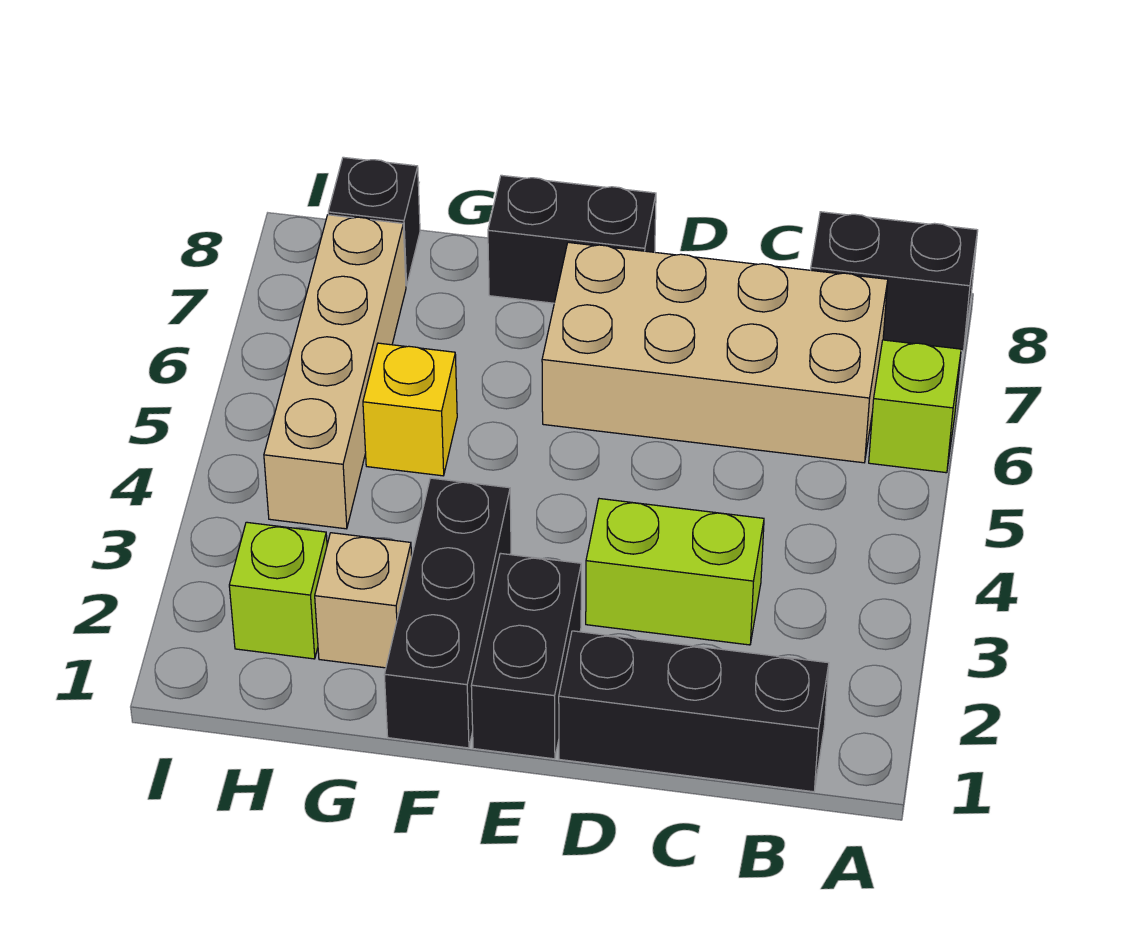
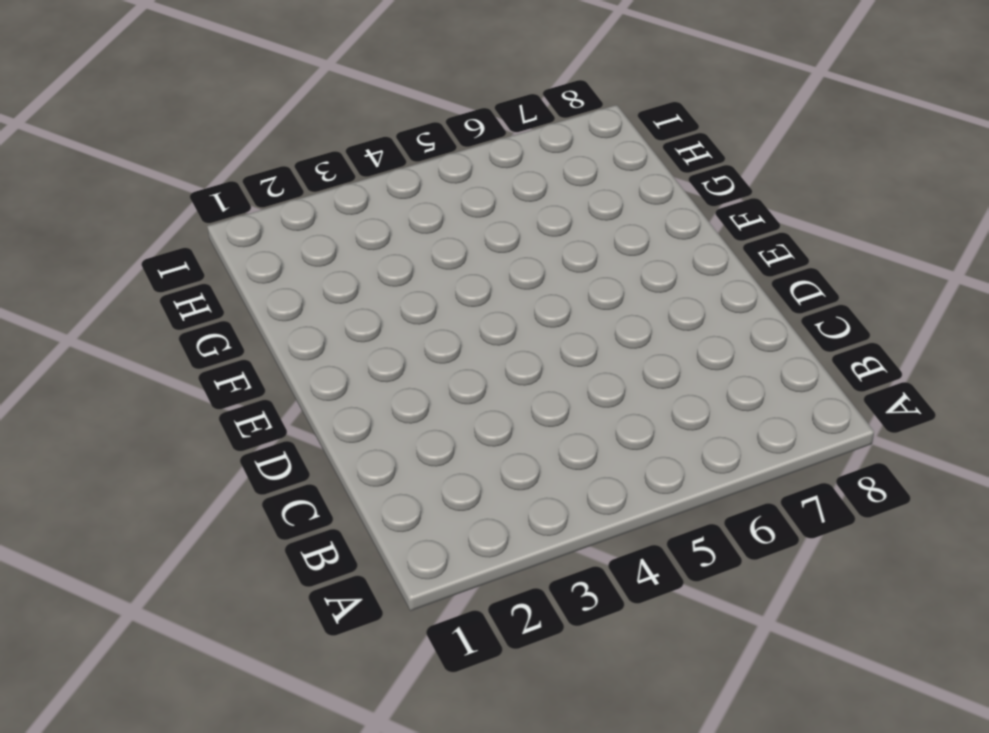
none -> lime 1x1 brick [869,340,961,473]
none -> black 1x2 brick [811,212,978,351]
none -> black 1x3 brick [559,631,829,792]

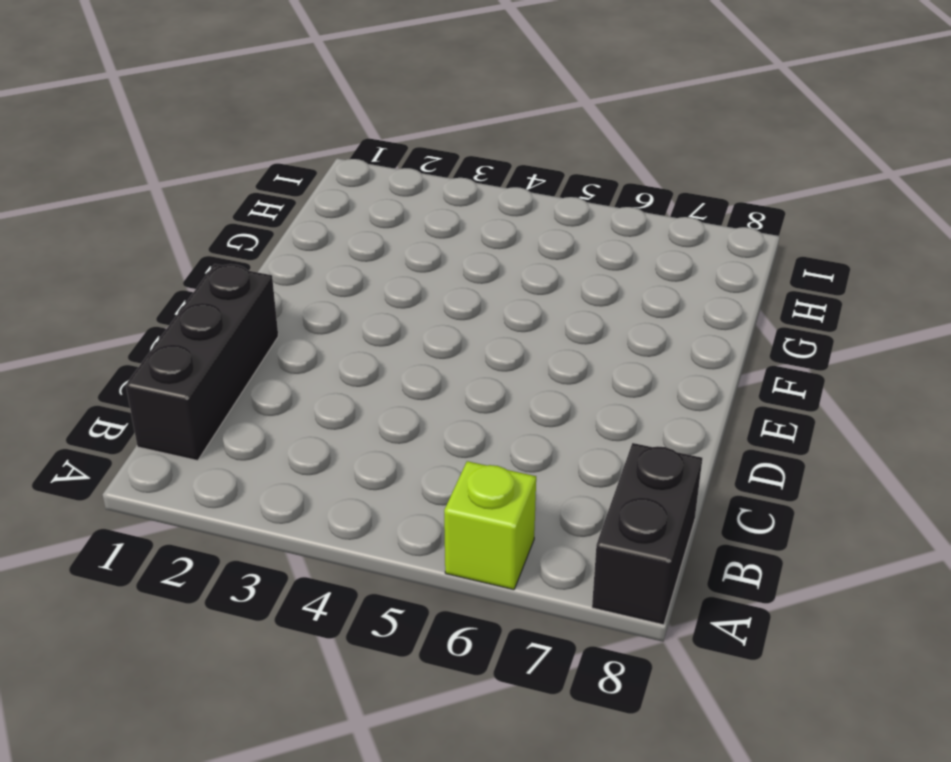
none -> tan 2x4 brick [542,242,888,463]
none -> lime 1x2 brick [586,499,764,645]
none -> black 1x2 brick [471,553,581,759]

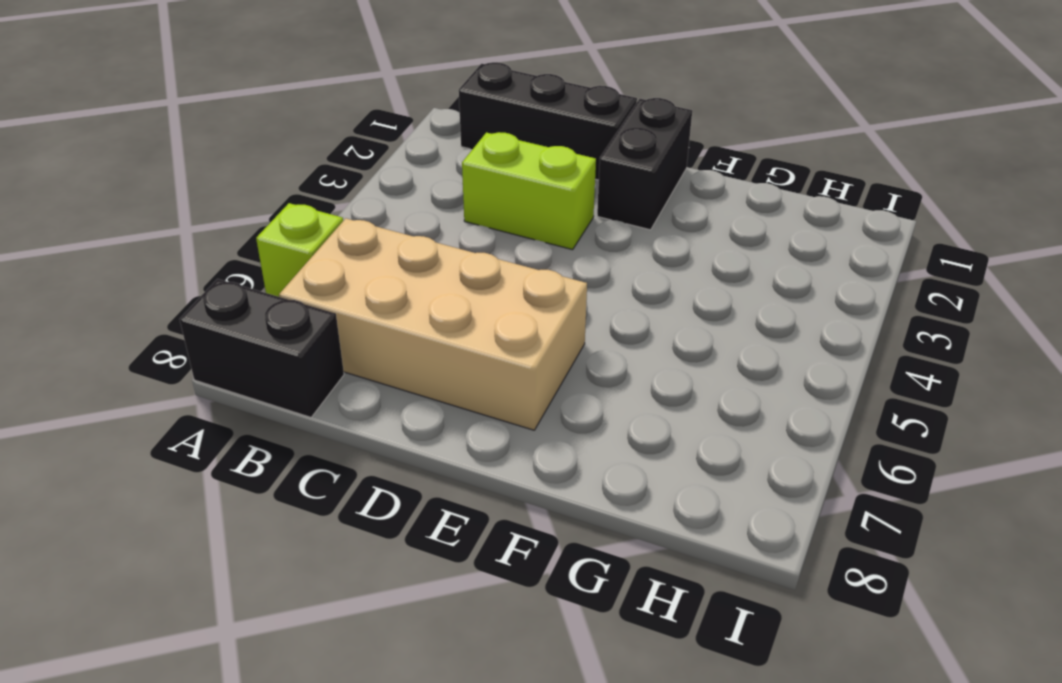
none -> black 1x2 brick [488,175,656,303]
none -> black 1x3 brick [384,478,511,748]
none -> tan 1x1 brick [315,533,412,668]

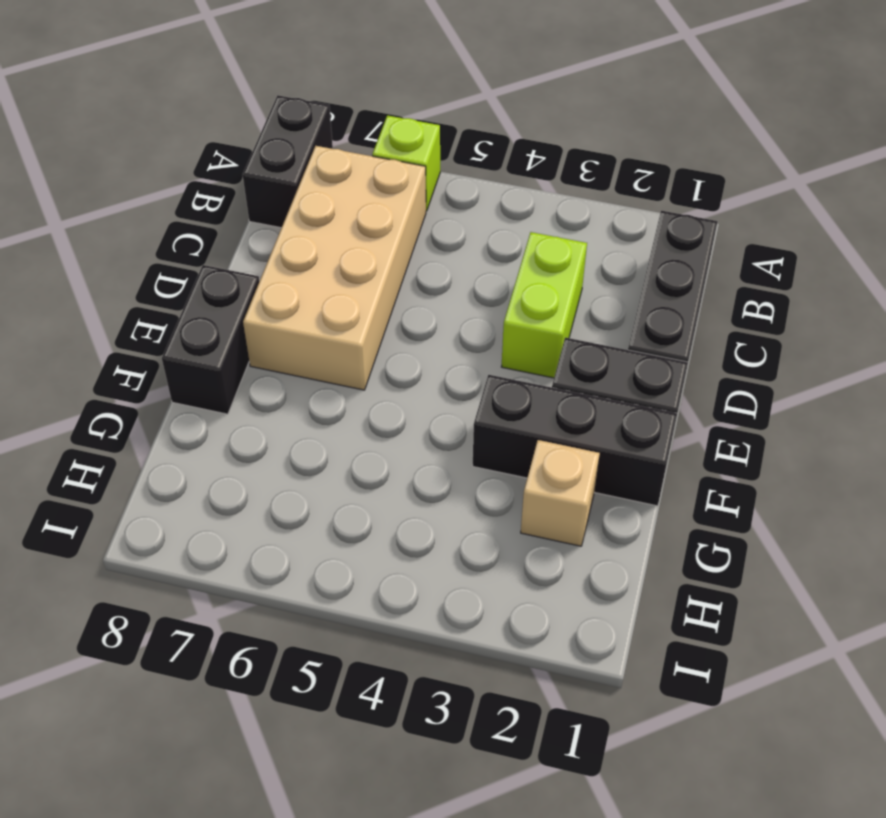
none -> yellow 1x1 brick [363,343,457,476]
none -> lime 1x1 brick [229,522,327,659]
none -> tan 1x4 brick [264,215,406,529]

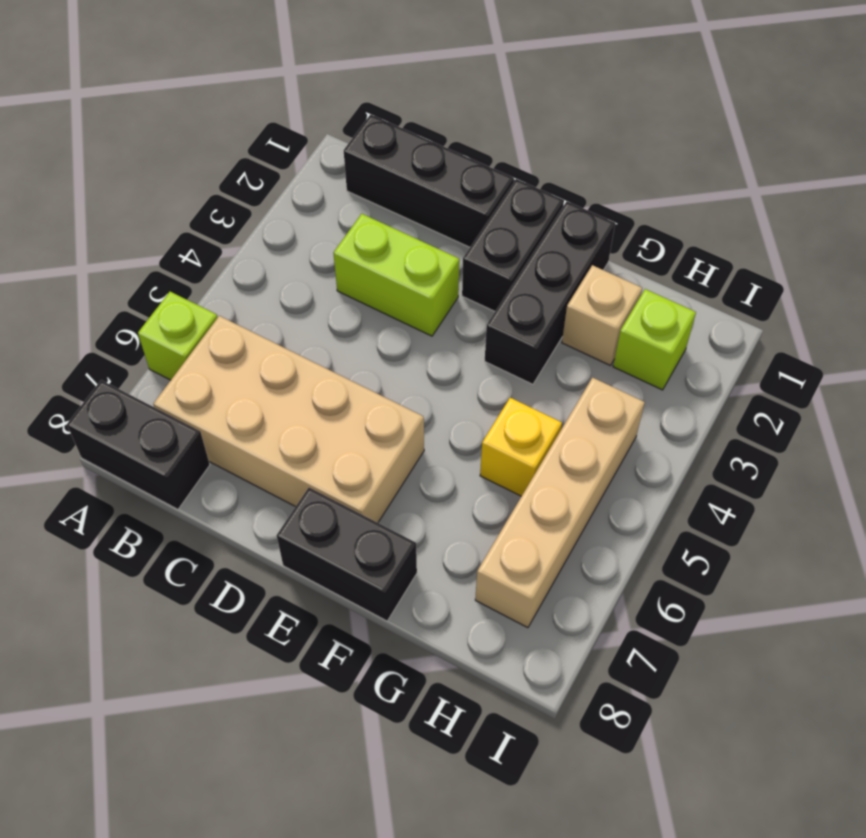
none -> black 1x1 brick [328,157,420,286]

